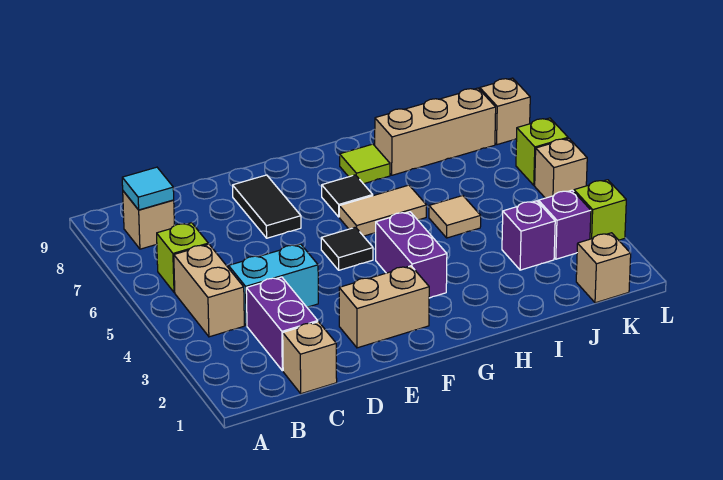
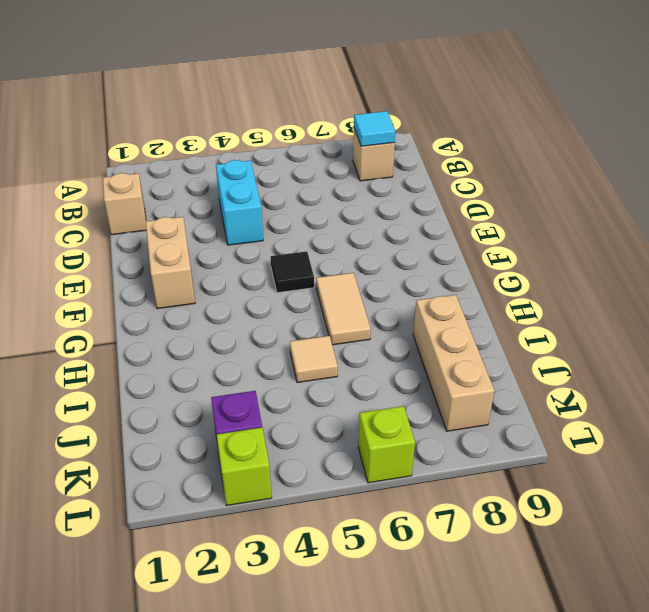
none -> tan 1x2 brick [174,244,244,337]
none -> lime 1x1 brick [157,223,208,292]
none -> purple 1x2 brick [246,277,318,371]

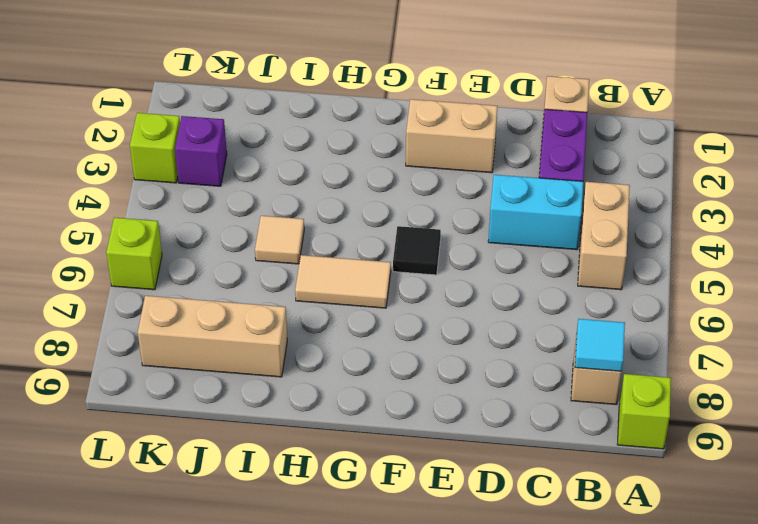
lime 1x1 brick [617,374,671,449] -> lime 1x1 brick moved to [157,223,208,292]
none -> black 1x2 tile [233,175,301,238]
none -> purple 1x2 brick [376,212,447,298]
none -> black 1x1 tile [322,175,373,217]

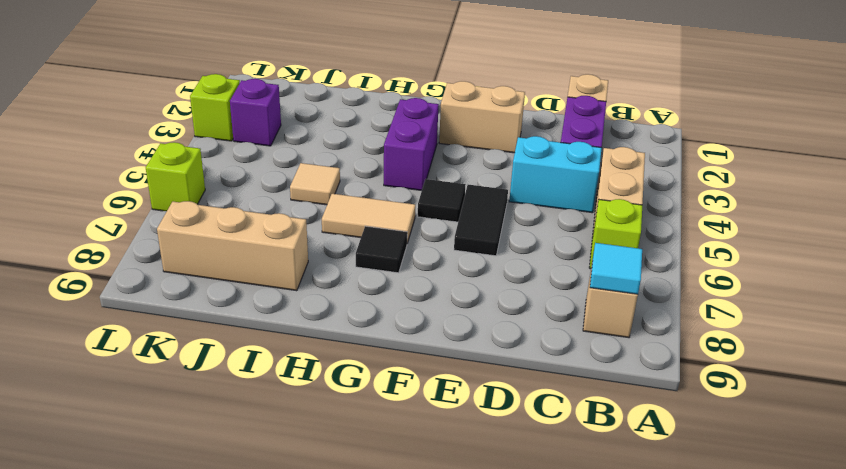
black 1x2 tile [454,185,508,256] -> black 1x2 tile moved to [233,175,301,238]
none -> lime 1x1 tile [340,144,390,184]
none -> purple 1x1 brick [502,201,555,270]
none -> tan 1x1 brick [576,233,631,303]

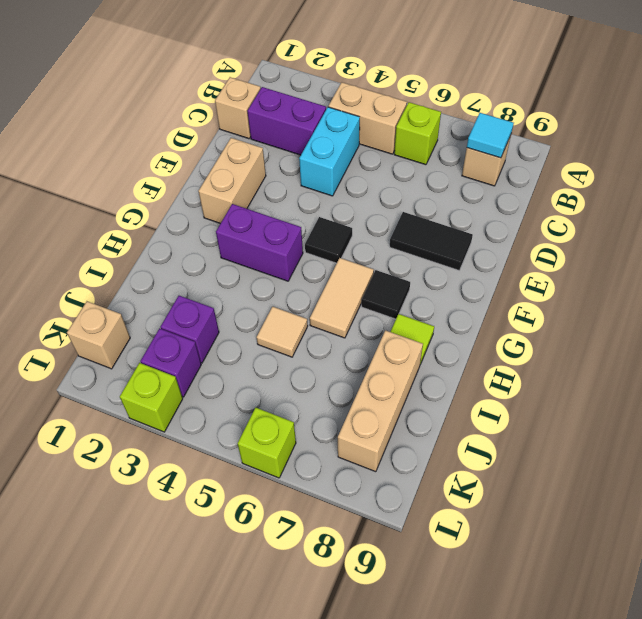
none -> tan 1x1 brick [535,138,587,198]
none -> tan 1x1 brick [480,78,530,145]

